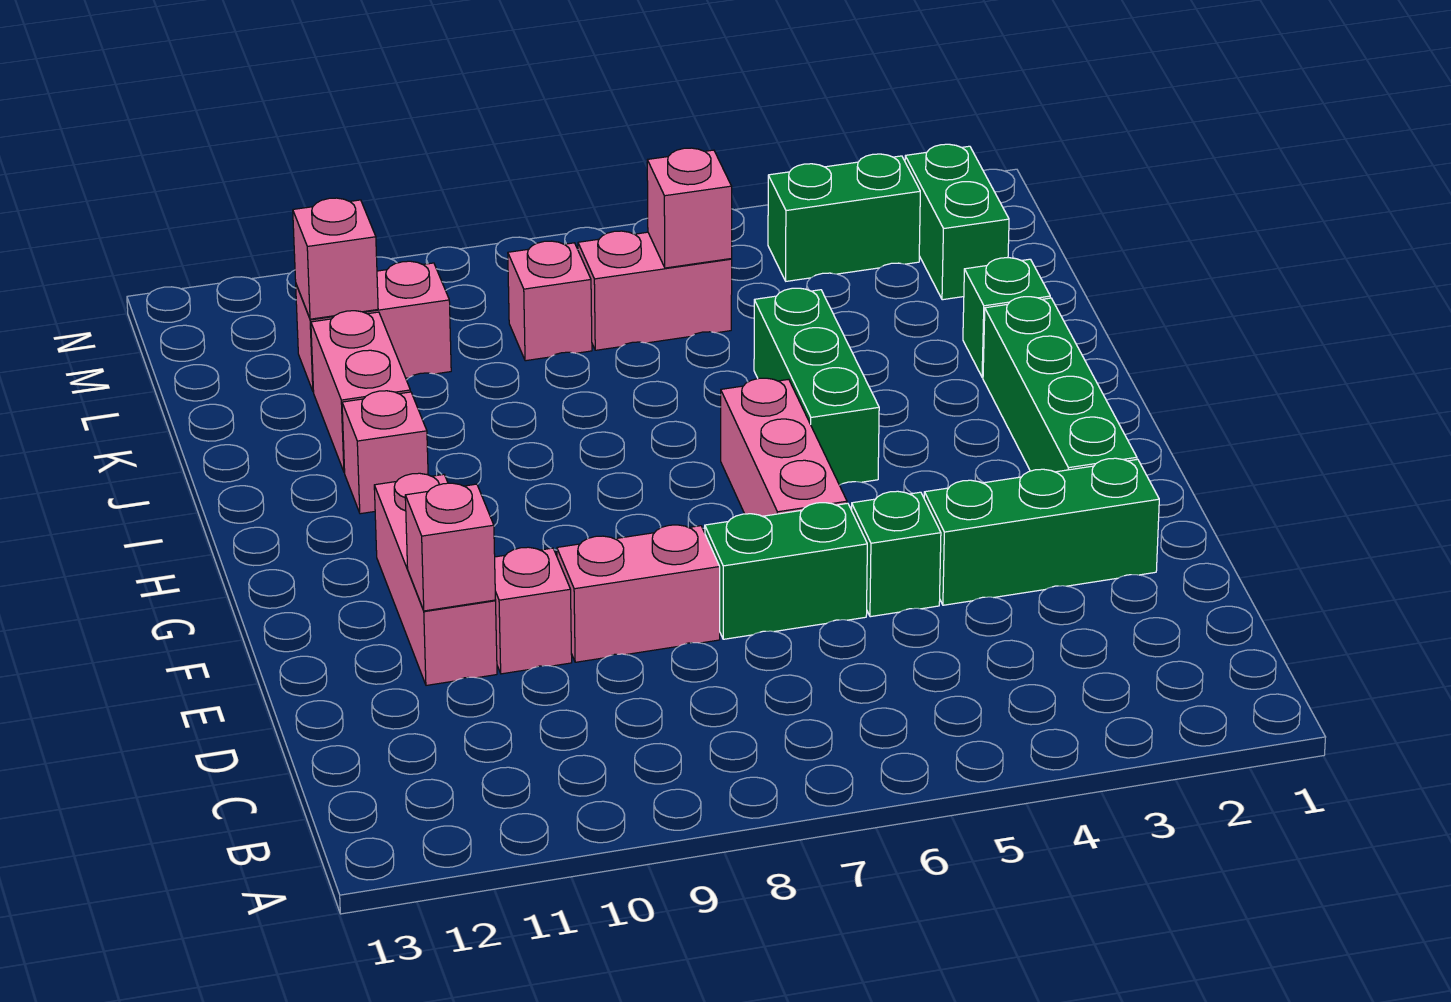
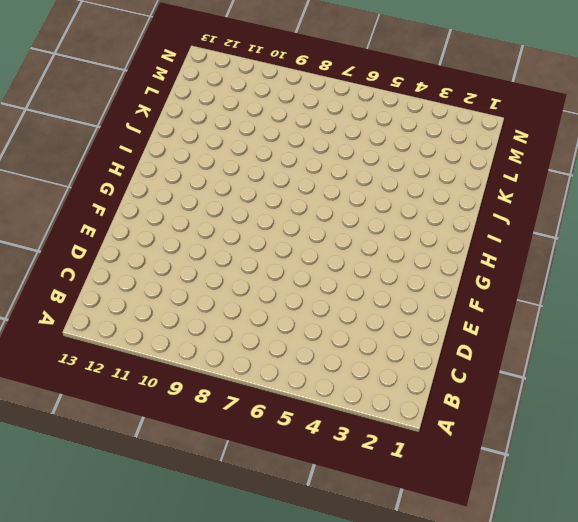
none -> green 1x3 brick [924,458,1159,605]
none -> green 1x1 brick [851,491,941,617]
none -> green 1x2 brick [705,503,867,639]

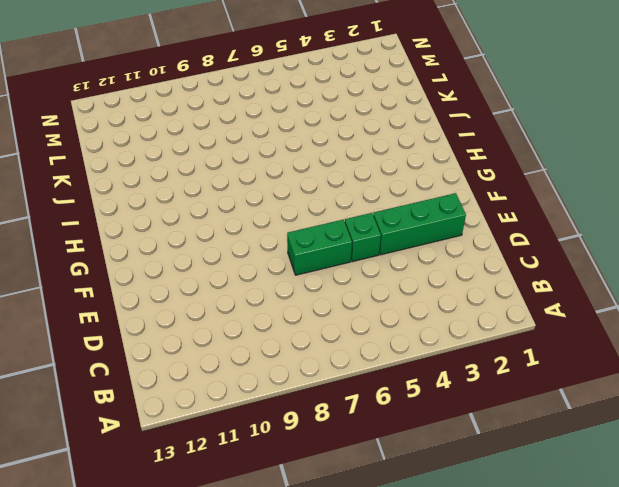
none -> pink 1x2 brick [557,525,720,662]
none -> pink 1x1 brick [495,547,572,674]
none -> pink 1x3 brick [374,473,497,685]

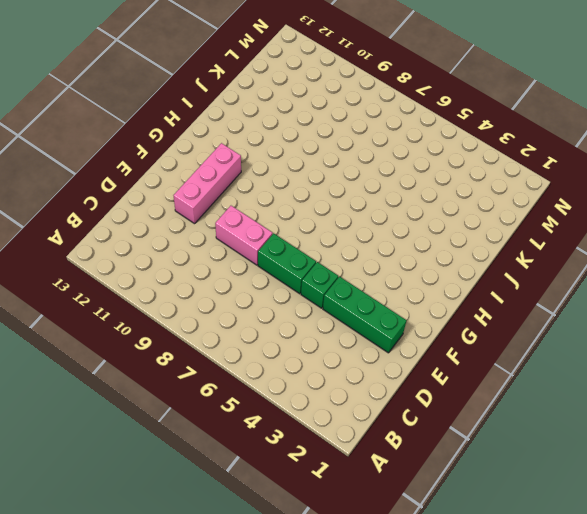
none -> pink 1x1 brick [495,547,572,674]
none -> green 1x4 brick [983,297,1137,472]
none -> pink 1x3 brick [721,378,847,516]

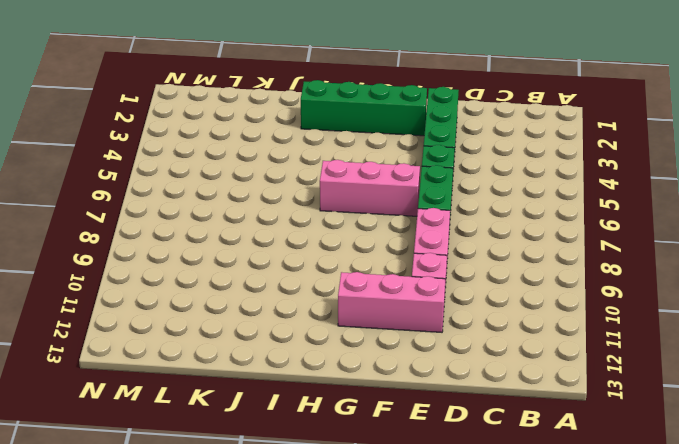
none -> green 1x3 brick [754,288,879,485]
none -> pink 1x1 brick [342,391,428,514]
none -> green 1x1 brick [963,258,1050,378]

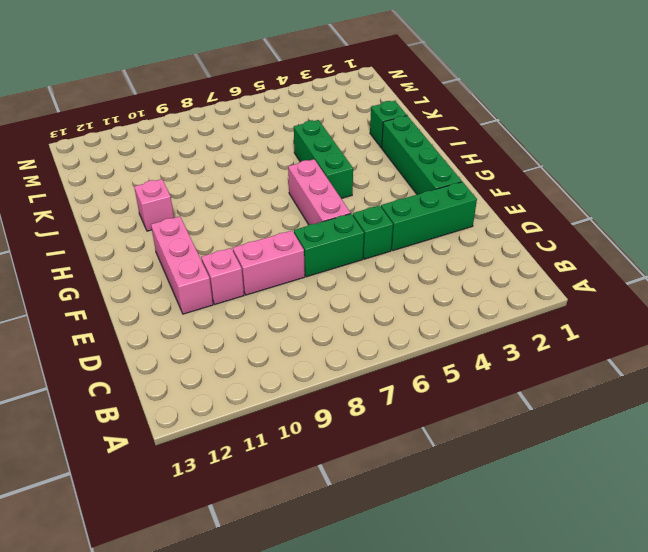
none -> pink 1x2 brick [311,311,410,472]
none -> green 1x2 brick [905,144,1009,300]
none -> pink 1x2 brick [578,231,732,350]

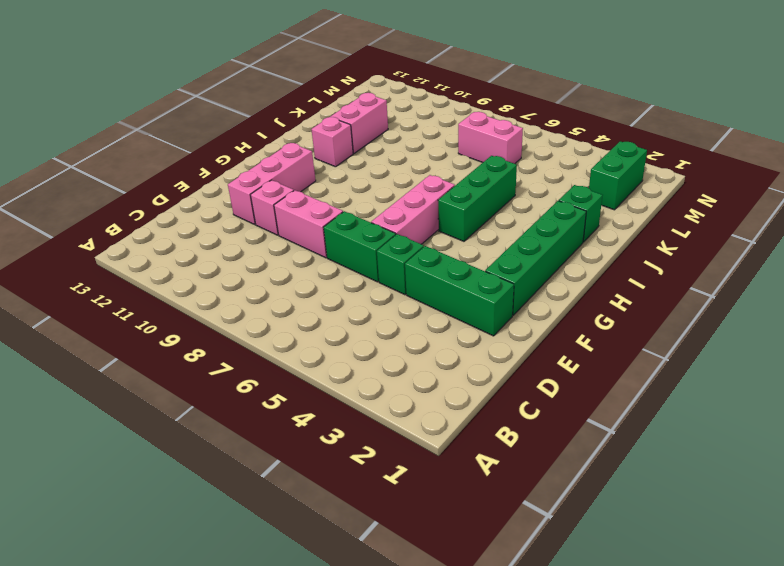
none -> pink 1x1 brick [508,241,592,361]
none -> pink 1x2 brick [296,261,451,392]
none -> green 1x2 brick [768,154,920,281]

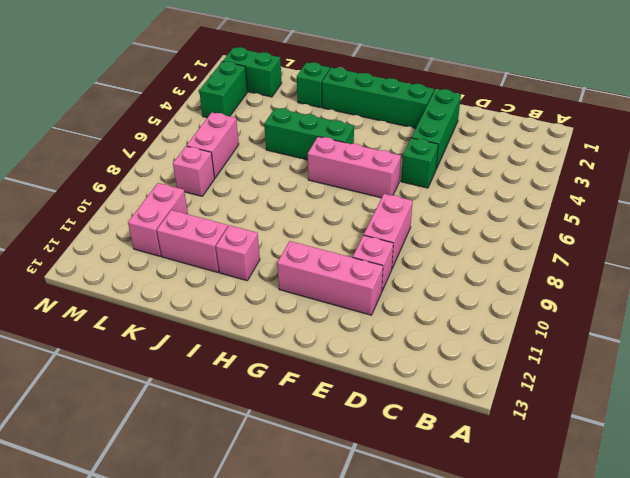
none -> green 1x2 brick [705,503,867,639]
none -> pink 1x1 brick [405,483,495,611]
none -> pink 1x1 brick [647,148,732,268]

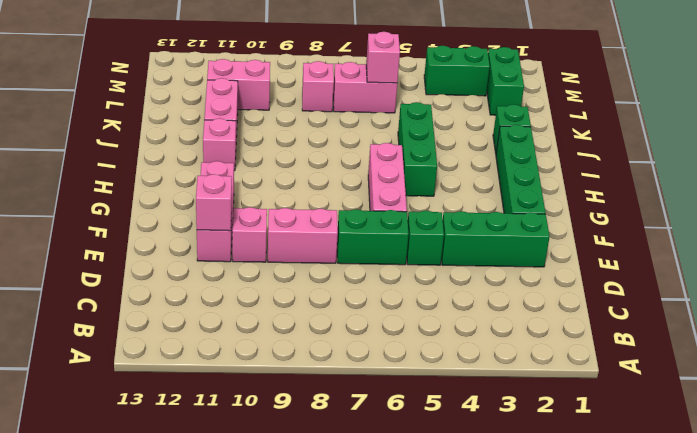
none -> pink 1x1 brick [293,198,378,319]

